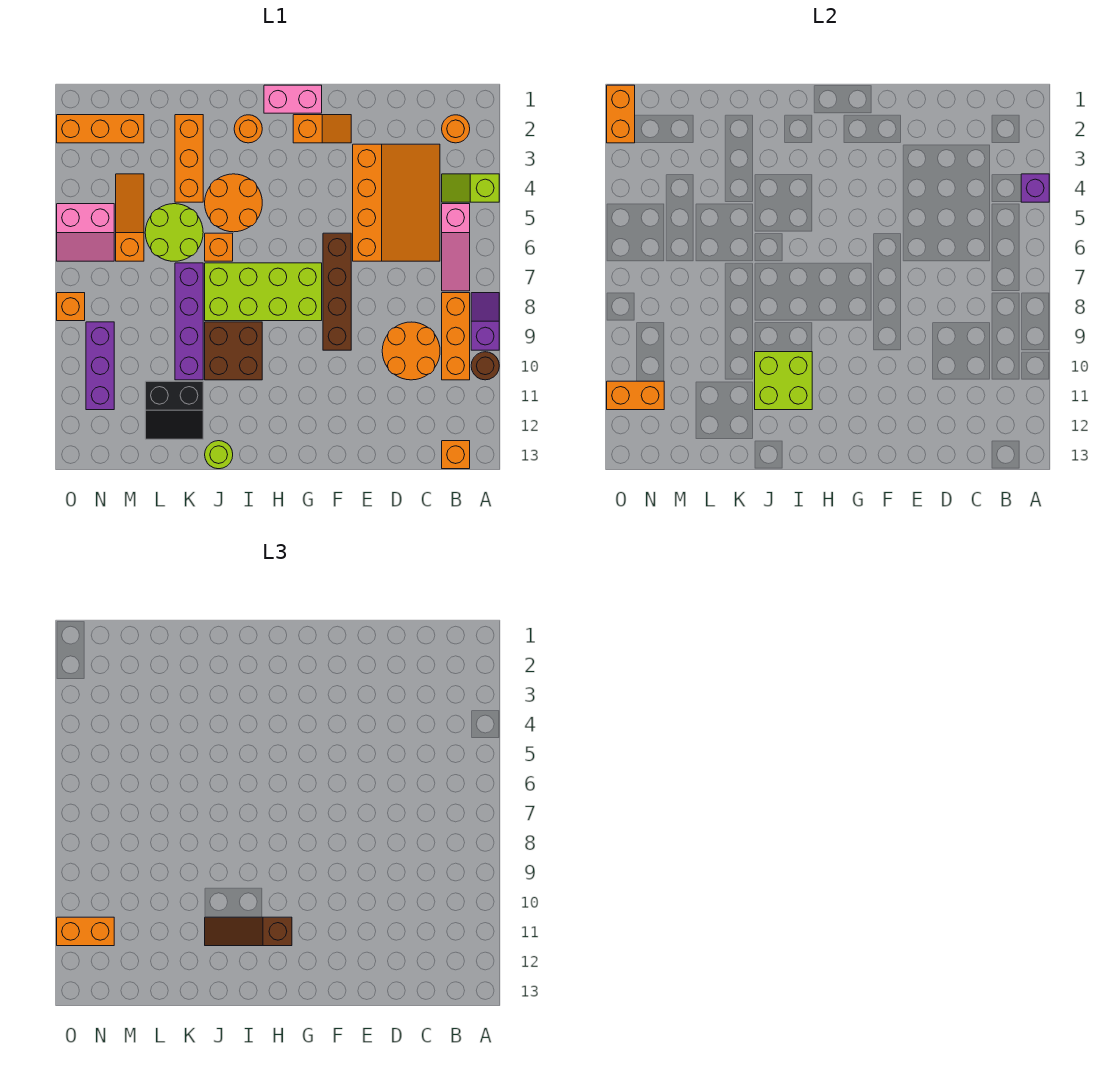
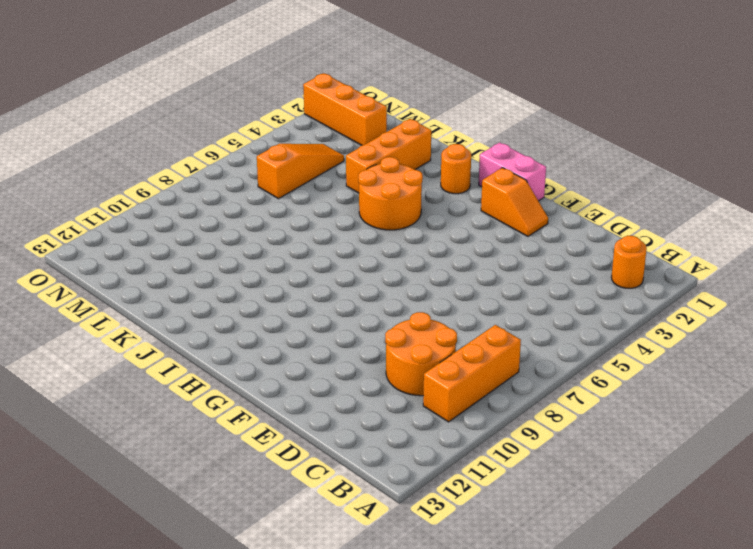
none -> lime 1x2 slope [442,174,499,202]
none -> purple 1x2 slope [471,293,499,350]
none -> brown 1x1 round brick [471,352,499,380]
none -> pink 1x3 slope [442,204,470,291]

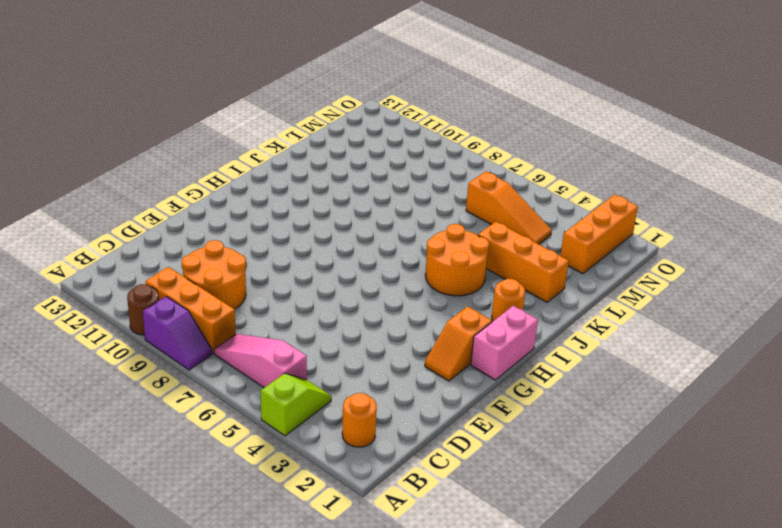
none -> orange 1x1 brick [442,441,470,469]
none -> orange 3x4 slope [353,144,440,261]
none -> brown 1x4 brick [323,233,351,350]
none -> lime 2x4 brick [205,263,322,321]

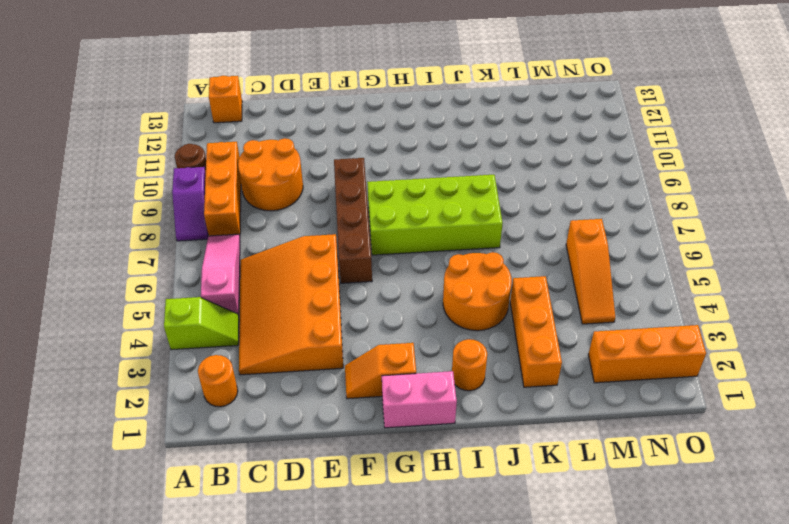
none -> brown 2x2 brick [205,322,262,380]
none -> orange 1x1 brick [205,233,233,261]
none -> lime 1x1 round brick [205,441,233,469]
none -> lime 2x2 round brick [145,204,203,261]

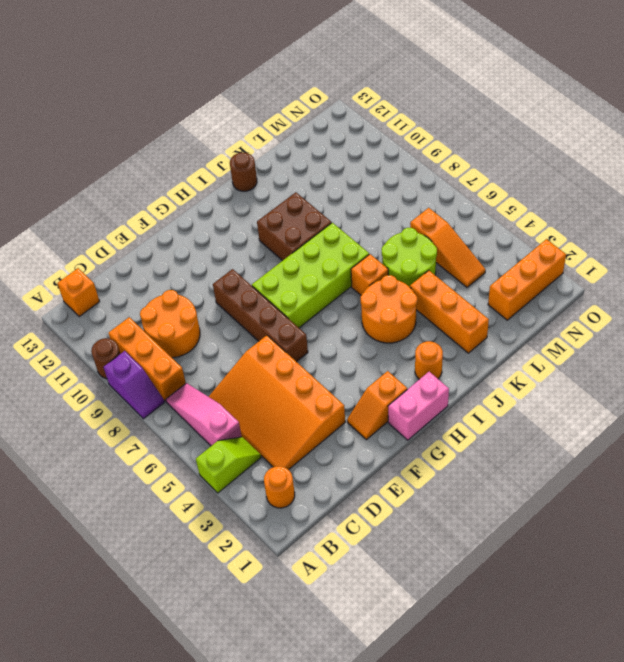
brown 1x1 round brick [230,153,257,191] -> lime 1x1 round brick [205,441,233,469]
none -> purple 1x4 brick [175,263,203,380]
none -> black 2x2 slope [145,381,203,439]
none -> pink 2x2 slope [57,204,114,261]
none -> purple 1x3 brick [86,322,114,410]

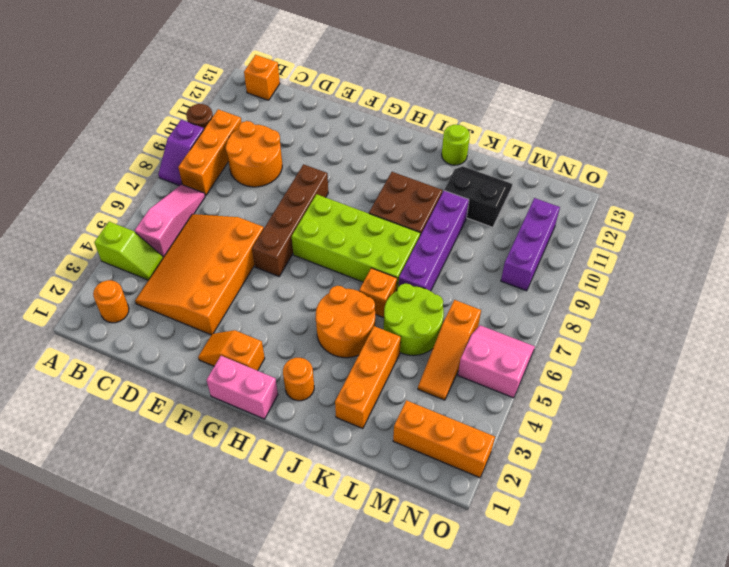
none -> orange 1x1 brick [57,293,85,321]
none -> purple 1x1 brick [1021,174,1049,202]
none -> lime 2x2 brick [755,352,812,410]
none -> orange 1x2 brick [607,381,664,410]

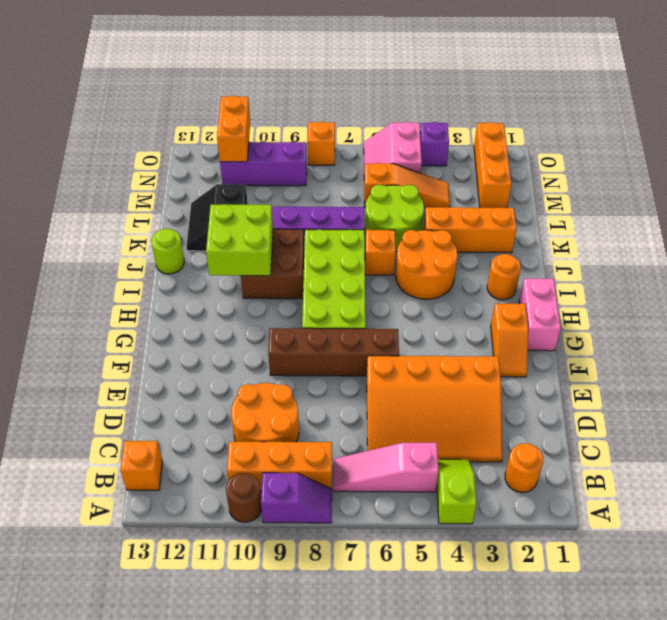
purple 1x1 brick [420,122,449,166] -> purple 1x1 brick moved to [1021,174,1049,202]
none -> orange 1x2 brick [607,85,635,143]
none -> brown 1x3 slope [205,917,292,946]
none -> orange 1x2 brick [57,917,114,946]

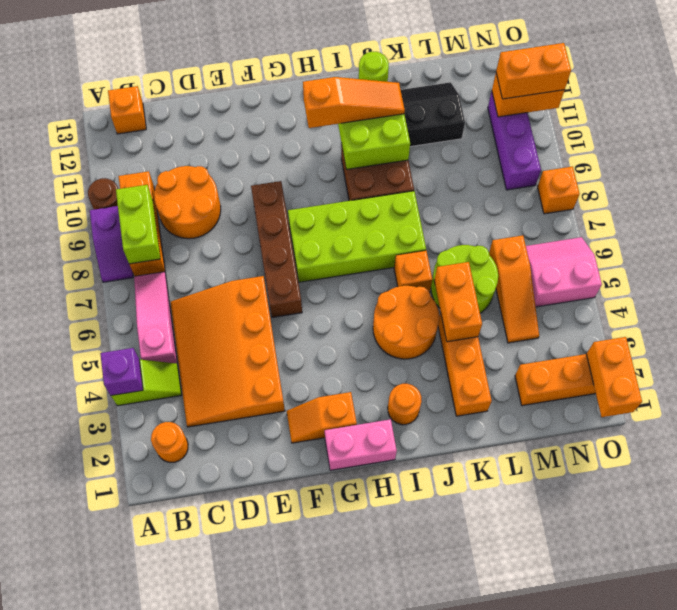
lime 1x2 brick [116,185,160,264] -> none
orange 1x3 slope [303,77,405,128] -> brown 1x3 slope [205,917,292,946]
orange 1x2 brick [434,262,482,342] -> none
none -> purple 1x4 brick [175,263,203,380]

